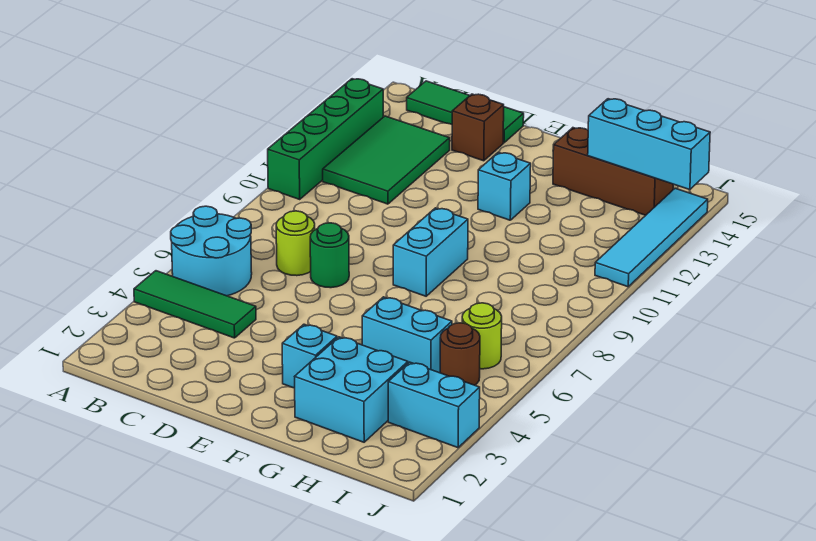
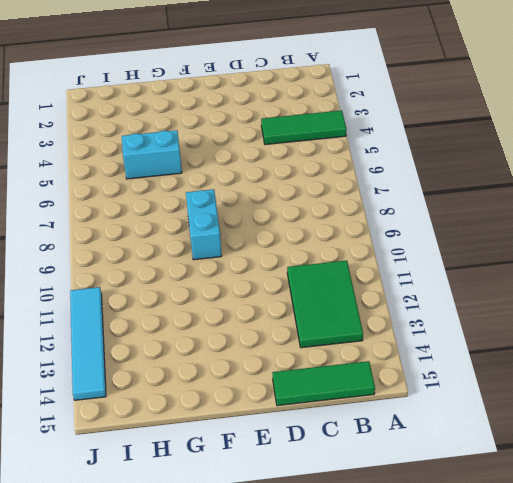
none -> cyan 2x2 round brick [171,206,252,296]
none -> green 1x4 brick [268,79,383,199]
none -> lime 1x1 round brick [276,211,315,276]

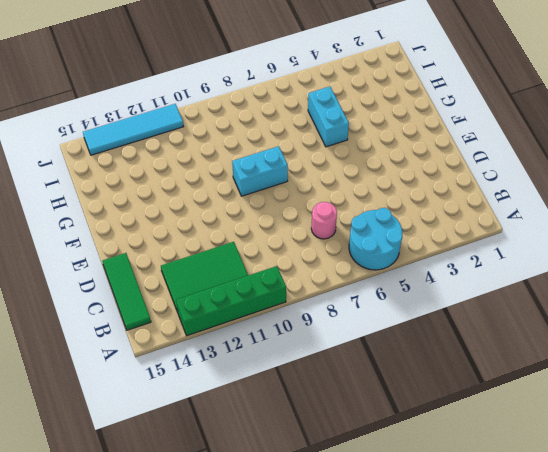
pink 1x1 round brick [311,202,337,239] -> lime 1x1 round brick [276,211,315,276]
none -> green 1x3 tile [134,271,256,338]
none -> green 1x1 round brick [310,223,349,288]
none -> brown 1x1 brick [452,94,504,161]

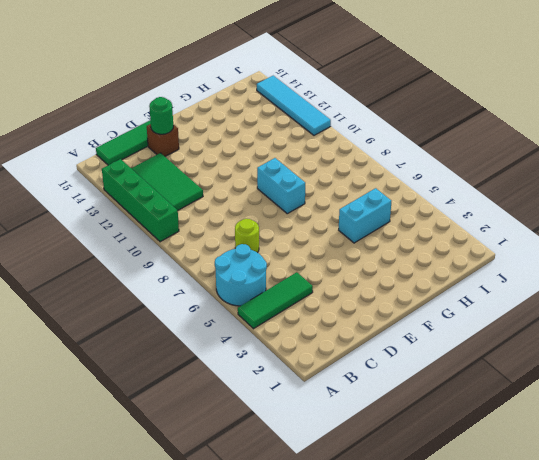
green 1x1 round brick [149,97,173,134] -> green 1x1 round brick moved to [310,223,349,288]
none -> cyan 1x1 brick [282,324,337,388]
none -> cyan 1x1 brick [478,152,531,220]
none -> cyan 2x2 brick [295,337,408,442]

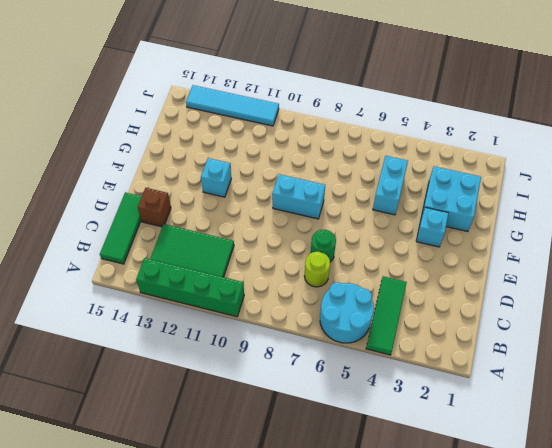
none -> brown 1x3 brick [553,128,673,215]
none -> cyan 1x2 brick [388,362,480,448]
none -> brown 1x1 round brick [440,323,480,385]

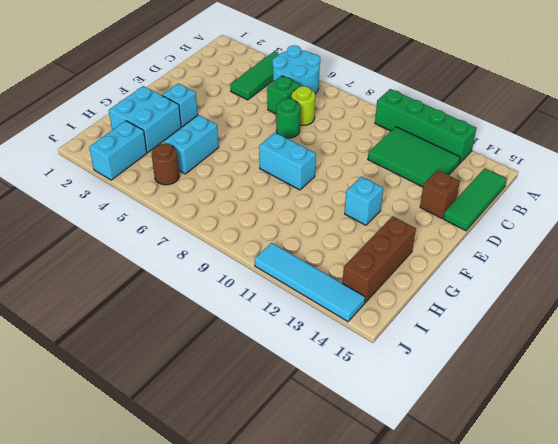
green 1x1 brick [267,76,300,114] -> none
none -> lime 1x1 round brick [462,303,502,369]
none -> cyan 1x3 brick [588,99,710,190]

